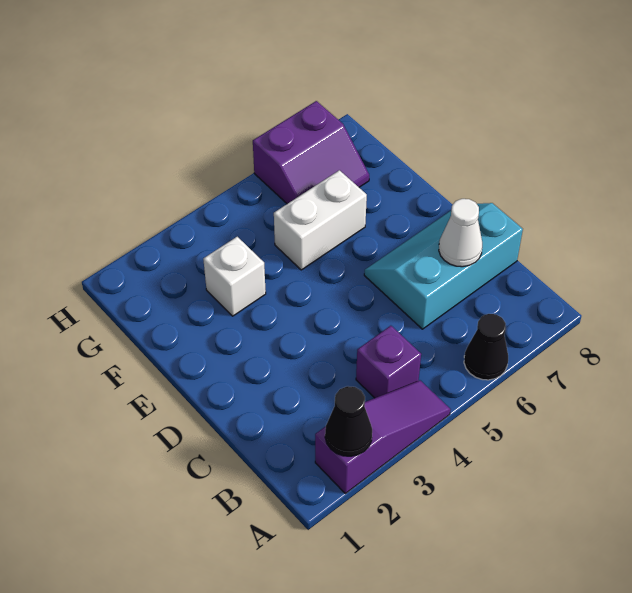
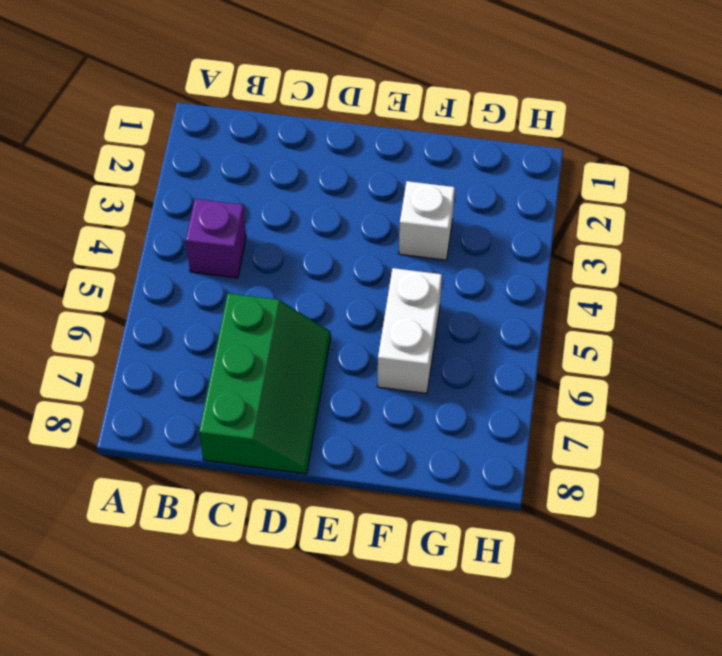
green 2x3 slope [199,293,331,474] -> cyan 2x3 slope [364,203,523,329]
none -> purple 1x3 slope [315,380,451,493]
none -> black 1x1 cone [464,314,508,380]

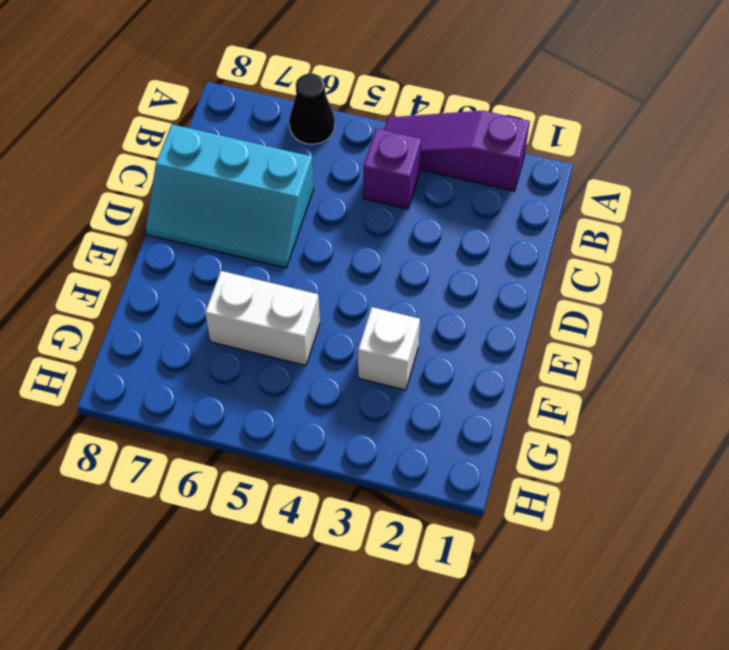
none -> purple 2x2 slope [253,101,369,204]
none -> black 1x1 cone [325,386,372,456]

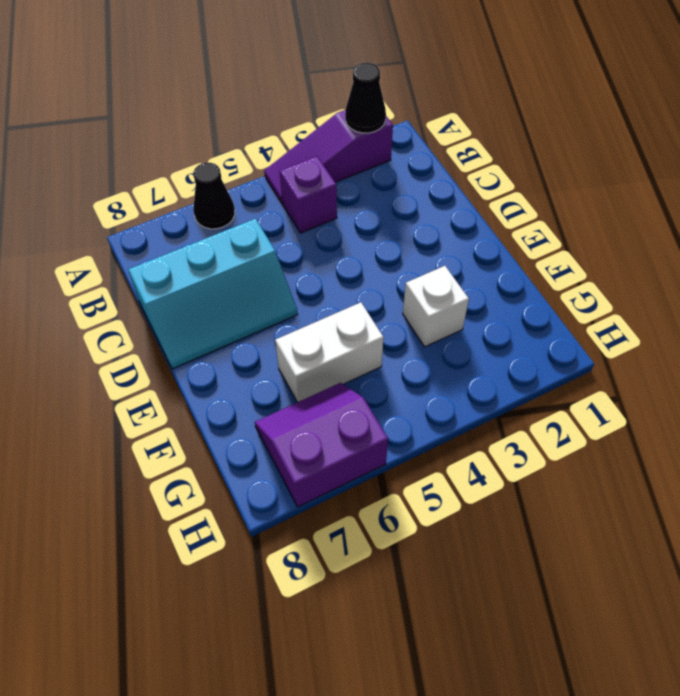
none -> white 1x1 cone [439,199,482,267]

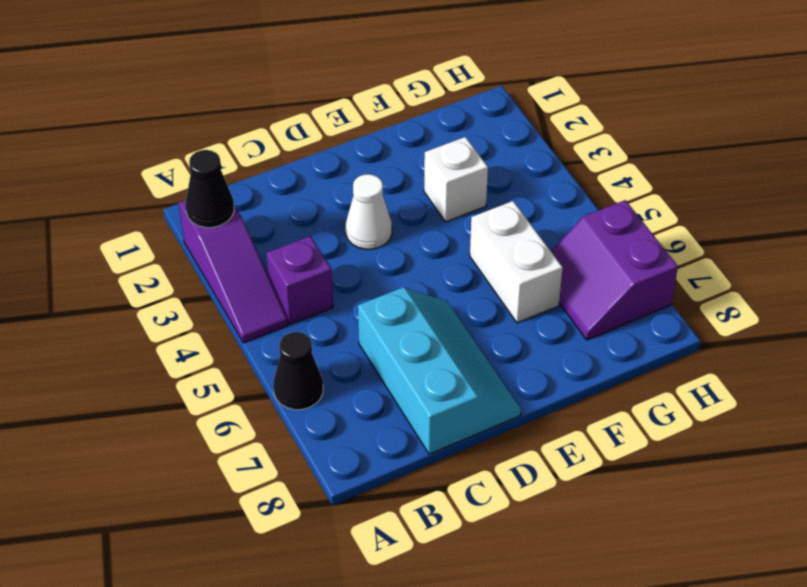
white 1x1 cone [346,174,392,249] -> white 1x1 cone moved to [439,199,482,267]

